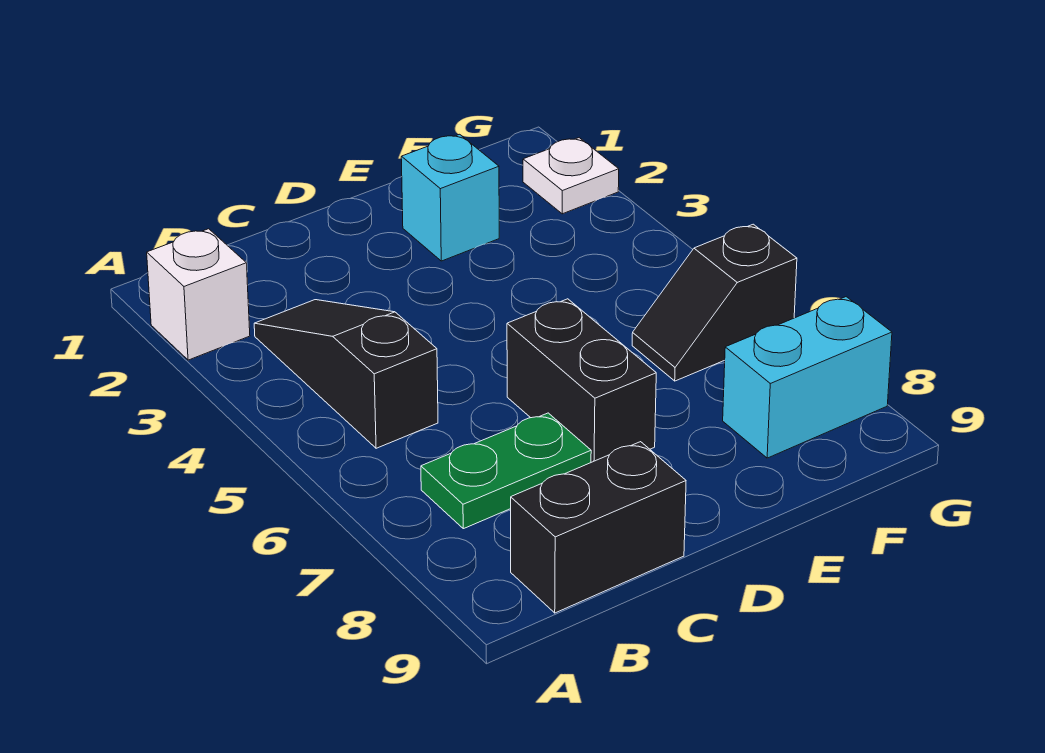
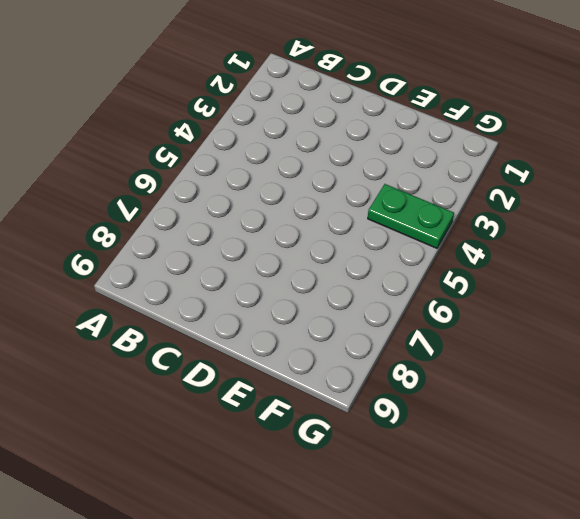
green 1x2 plate [368,184,454,248] -> green 1x2 plate moved to [421,413,591,529]
none -> white 1x1 brick [147,229,250,360]
none -> black 1x3 slope [254,300,438,448]

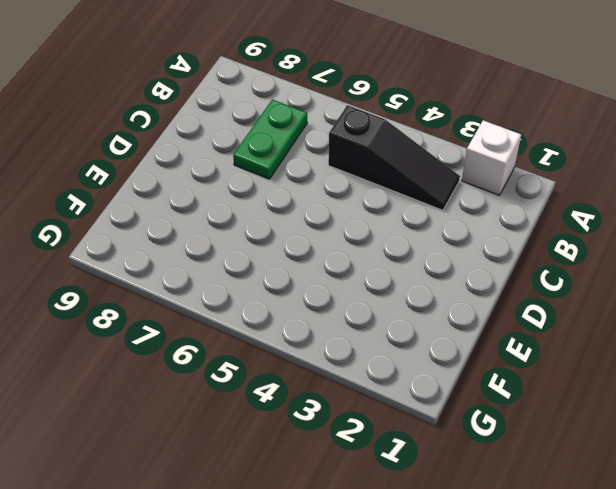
none -> black 1x2 brick [511,442,686,613]
none -> black 1x2 brick [507,299,656,462]

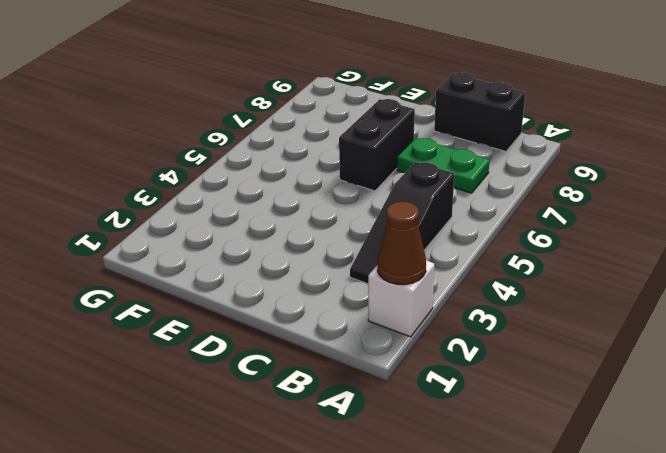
brown 1x1 cone [377,201,426,285] -> none
none -> cyan 1x1 brick [401,134,499,261]
none -> black 1x2 slope [632,224,797,381]

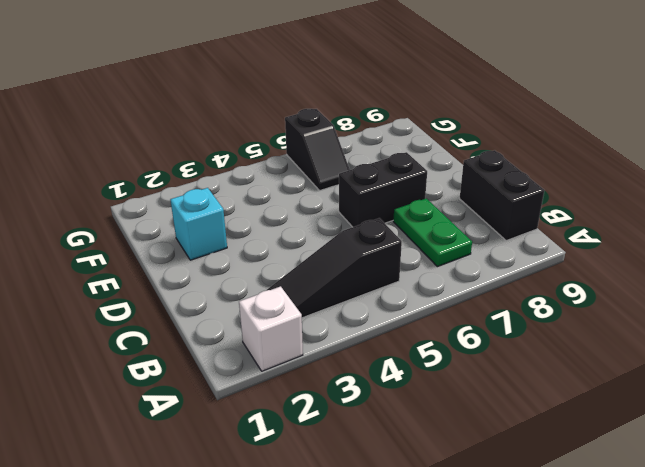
none -> cyan 1x2 brick [723,297,892,458]
none -> white 1x1 plate [523,138,619,214]

